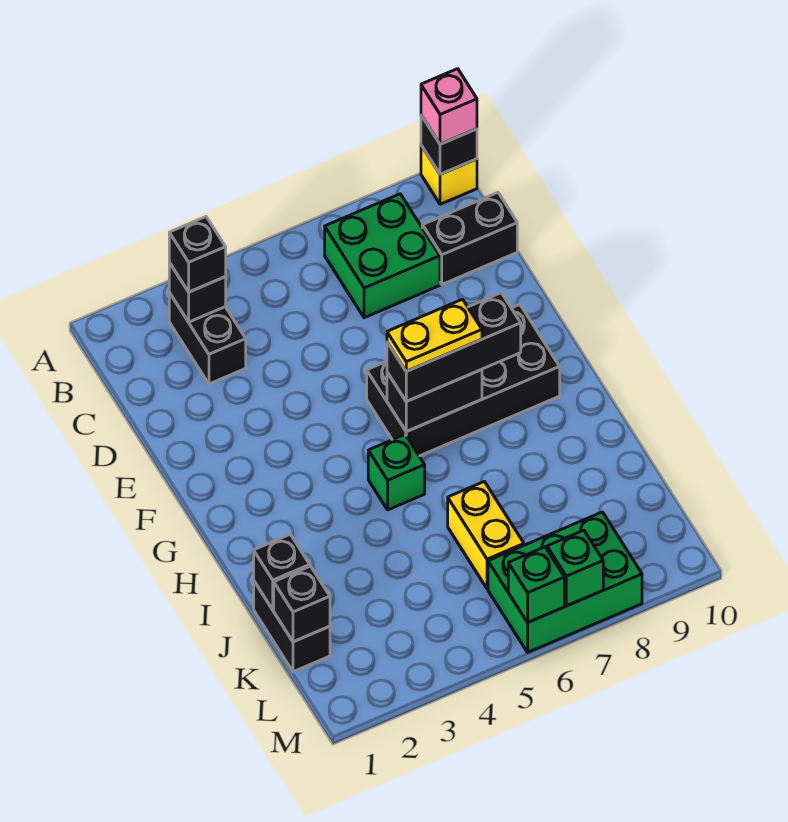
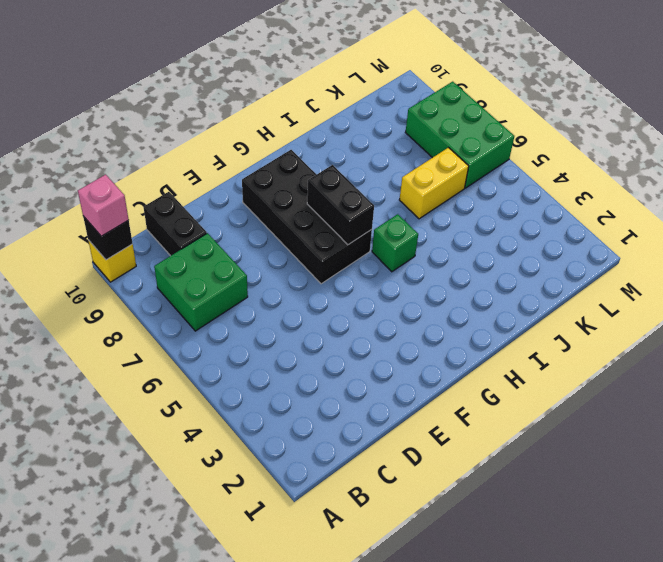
none -> black 1x2 brick [169,293,246,384]
none -> black 1x2 brick [254,581,330,672]
none -> black 1x1 brick [169,263,226,322]

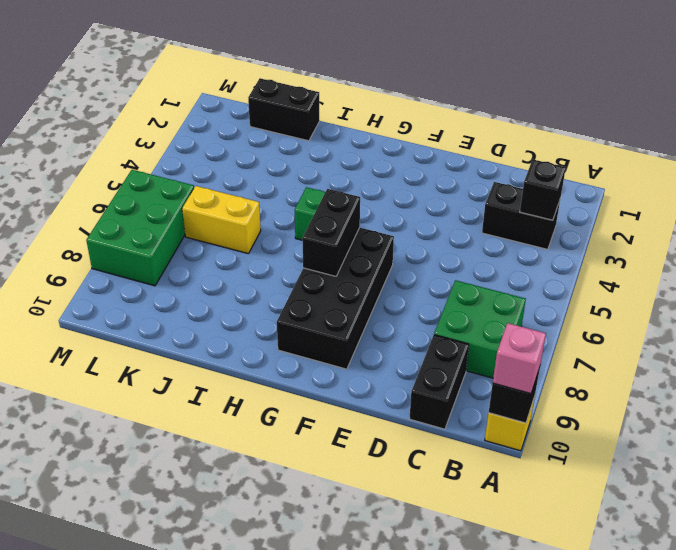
none -> black 1x1 brick [254,534,310,610]
none -> black 1x1 brick [274,566,330,642]
none -> green 1x1 brick [508,547,564,622]

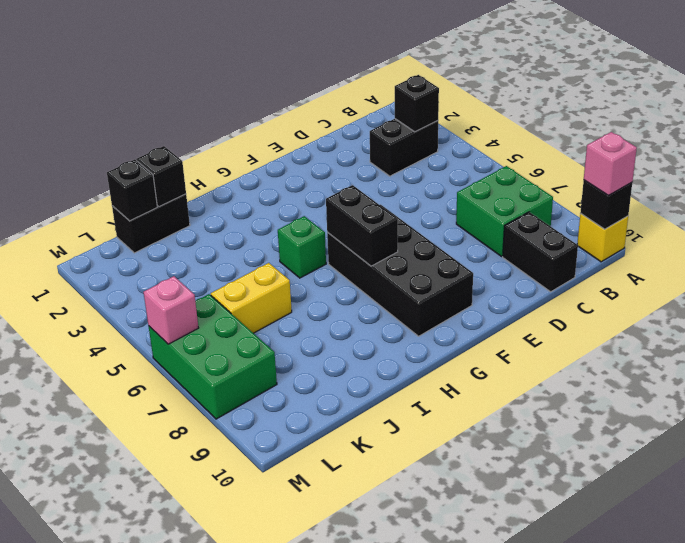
pink 1x1 brick [144,276,198,344] -> green 1x1 brick [508,547,564,622]
none -> green 1x1 brick [547,530,603,606]
none -> black 1x1 brick [169,217,226,292]
none -> black 1x3 brick [387,293,521,401]

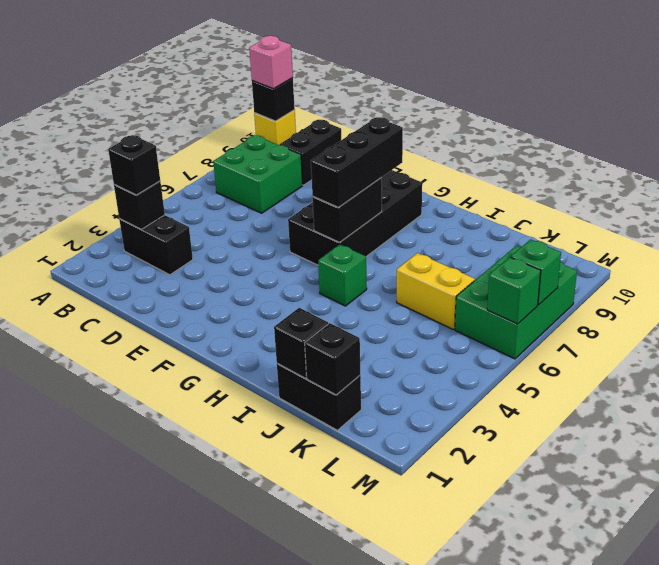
none -> yellow 1x2 plate [387,299,482,371]

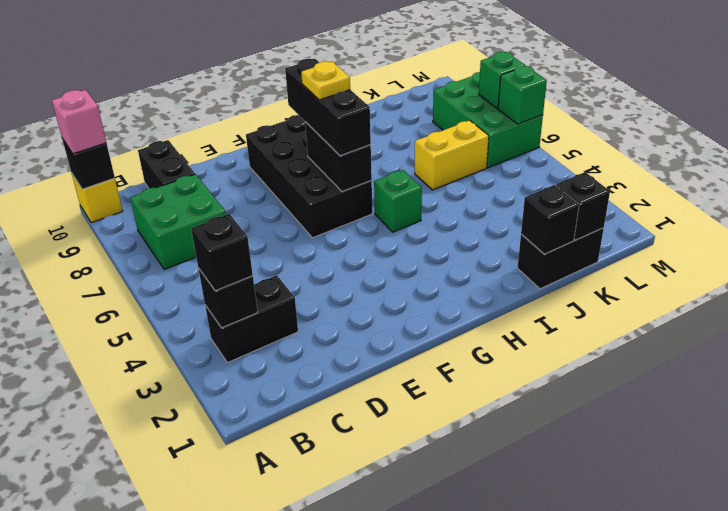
yellow 1x1 plate [301,61,350,100] -> yellow 1x2 plate [387,299,482,371]

